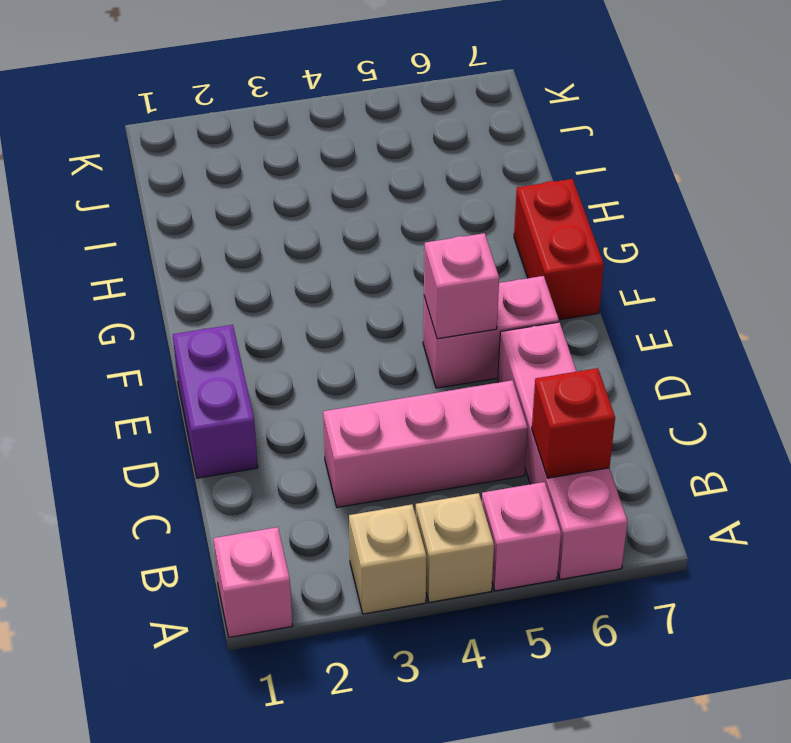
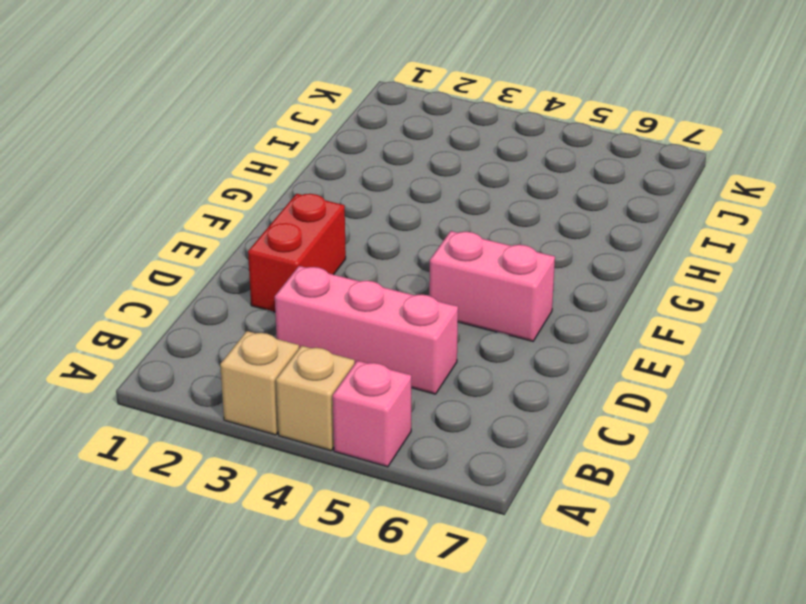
red 1x2 brick [248,194,346,312] -> red 1x2 brick moved to [514,179,604,320]
none -> pink 1x1 brick [213,527,293,637]
none -> pink 1x4 brick [498,322,628,579]

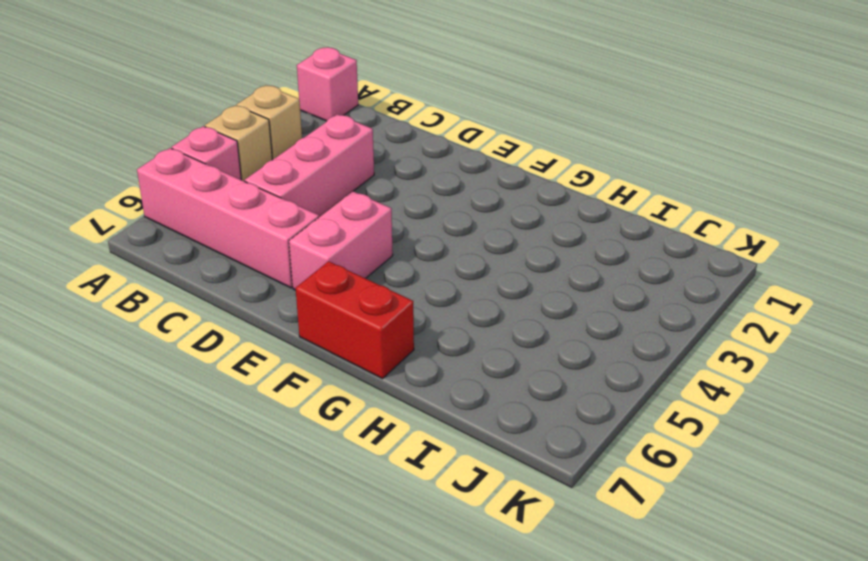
none -> purple 1x2 brick [173,325,258,478]
none -> red 1x1 brick [532,368,615,478]

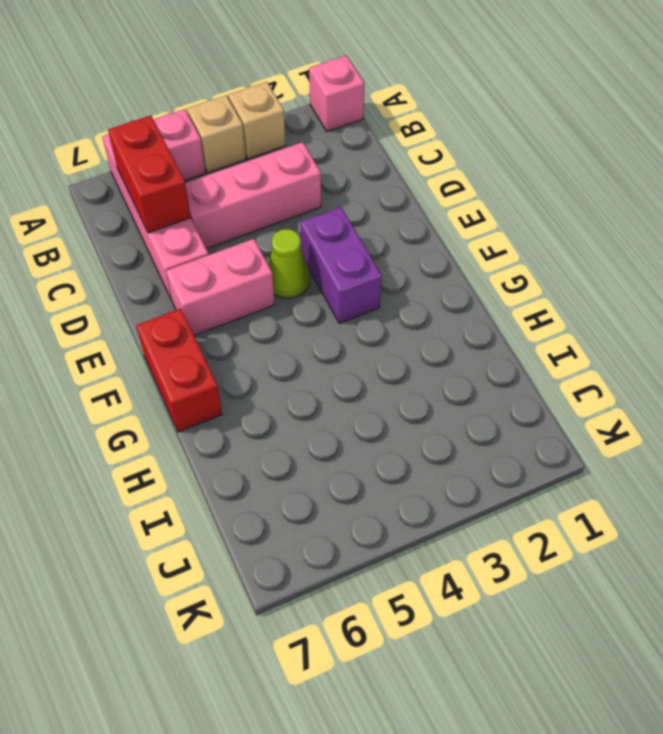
red 1x2 brick [108,116,191,233] -> red 1x1 brick [532,368,615,478]
purple 1x2 brick [300,207,382,324] -> purple 1x2 brick moved to [173,325,258,478]
lime 1x1 cone [268,229,310,298] -> none
none -> pink 1x1 brick [424,233,499,339]

